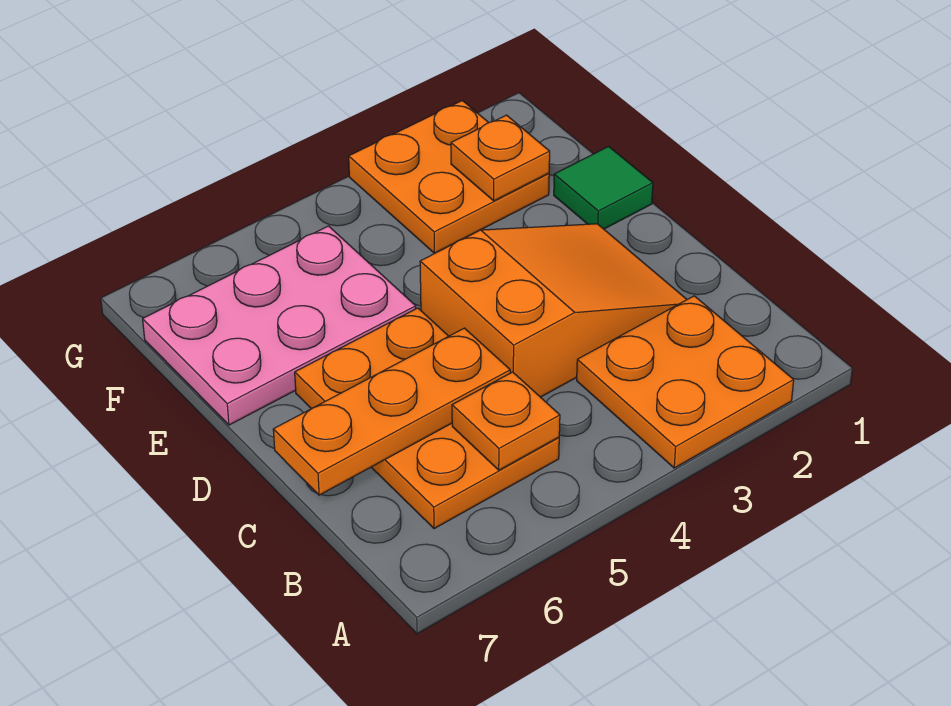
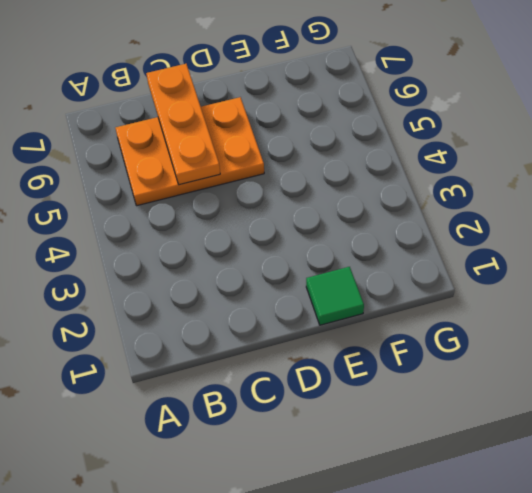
none -> orange 2x2 plate [577,296,794,468]
none -> orange 2x3 slope [420,224,687,397]

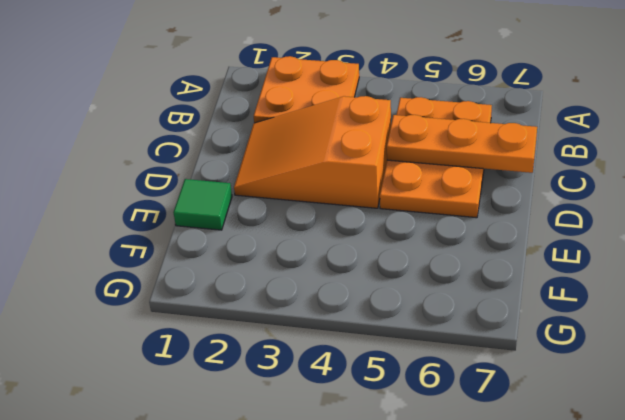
none -> pink 2x3 plate [143,226,416,425]
none -> orange 2x2 plate [349,101,549,253]

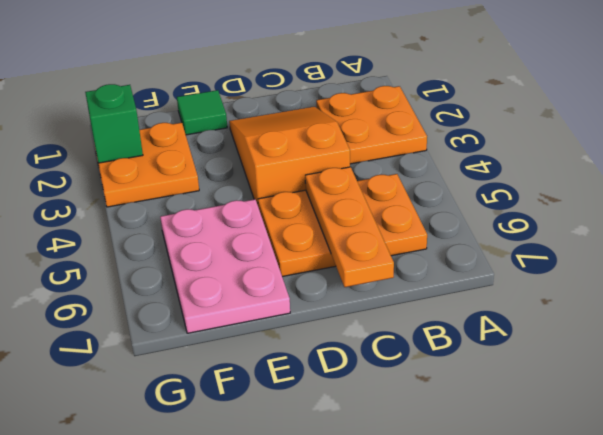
green 1x1 brick [85,84,143,163] -> none
none -> orange 1x1 plate [452,372,560,470]
none -> orange 1x1 plate [451,115,550,201]

